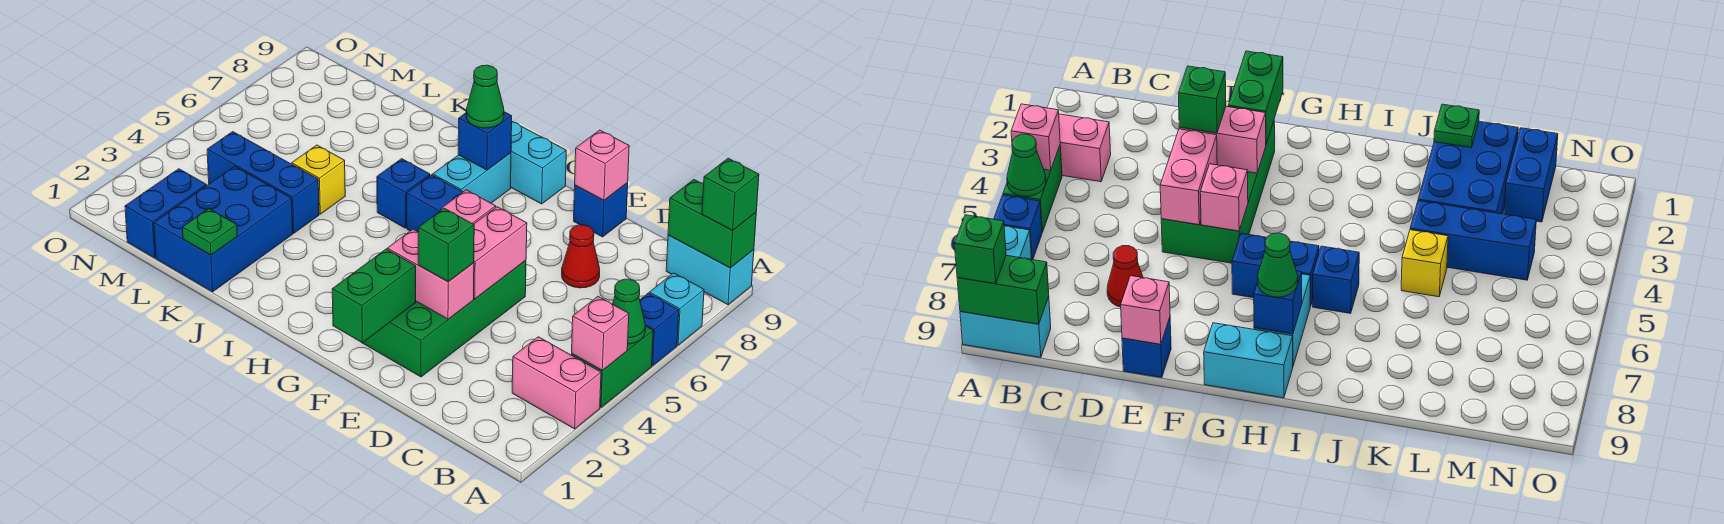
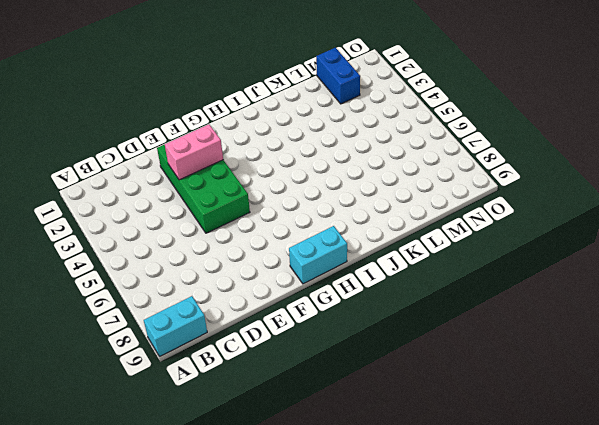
none -> pink 1x2 brick [512,337,601,429]
none -> green 1x2 brick [572,327,653,407]
none -> blue 1x1 brick [640,293,679,366]

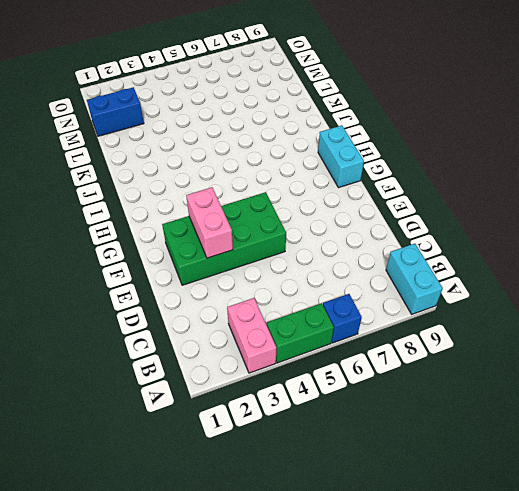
none -> cyan 1x1 brick [649,273,704,345]
none -> red 1x1 cone [562,225,600,288]
none -> blue 1x1 brick [574,183,628,237]

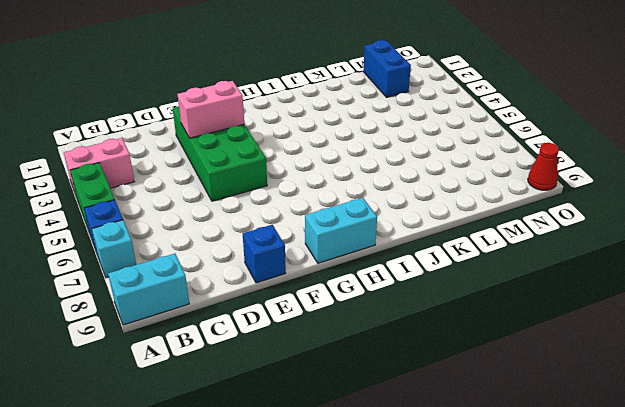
red 1x1 cone [528,143,559,190] -> red 1x1 cone moved to [562,225,600,288]
none -> blue 1x2 brick [407,175,463,232]
none -> cyan 1x2 brick [433,153,511,203]
none -> blue 1x1 brick [377,159,430,228]

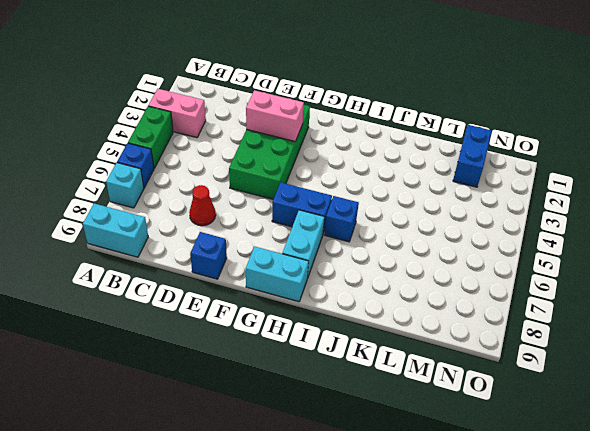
none -> blue 2x3 brick [154,166,293,292]
none -> blue 1x3 brick [207,132,319,233]
none -> yellow 1x1 brick [292,145,345,214]

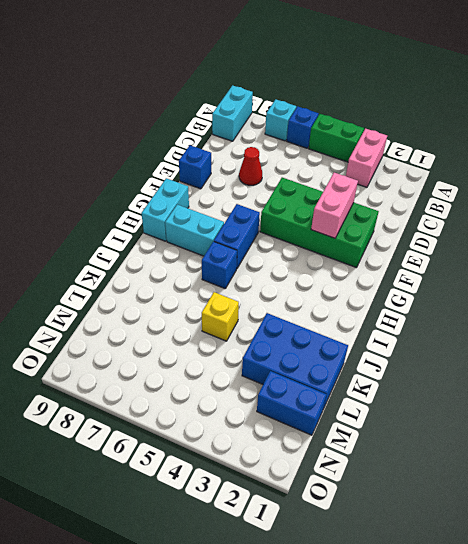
none -> blue 1x3 brick [207,132,319,233]
none -> pink 1x1 brick [572,297,629,371]
none -> green 1x1 cone [613,279,646,344]

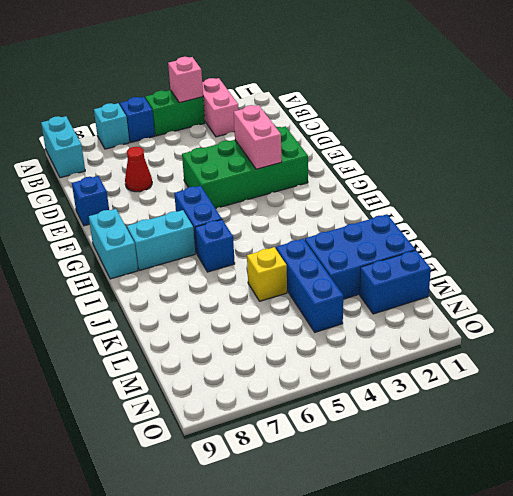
none -> green 1x1 cone [613,279,646,344]
none -> green 1x2 brick [668,180,756,268]
none -> pink 1x2 brick [474,207,527,299]

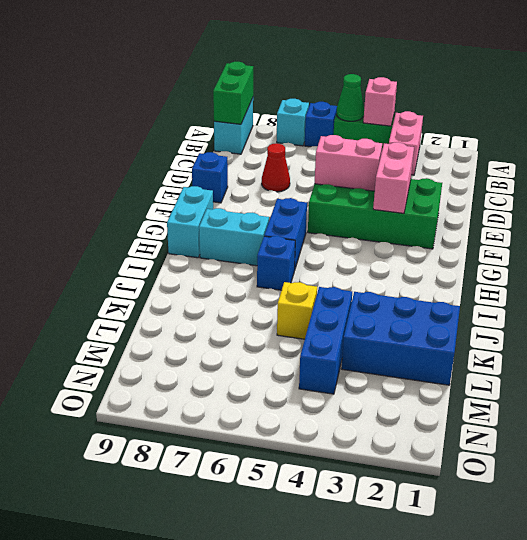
none -> blue 1x2 brick [125,169,206,258]
none -> pink 1x1 brick [575,130,629,200]
none -> green 1x2 brick [332,249,416,343]

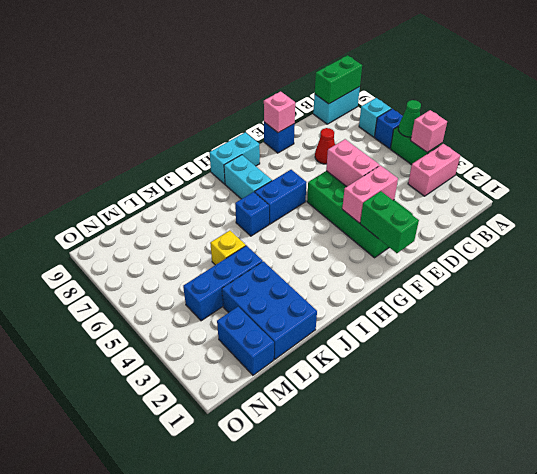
none -> pink 1x1 brick [441,190,496,224]
none -> blue 1x1 brick [458,112,512,170]
none -> green 1x1 plate [182,209,237,255]

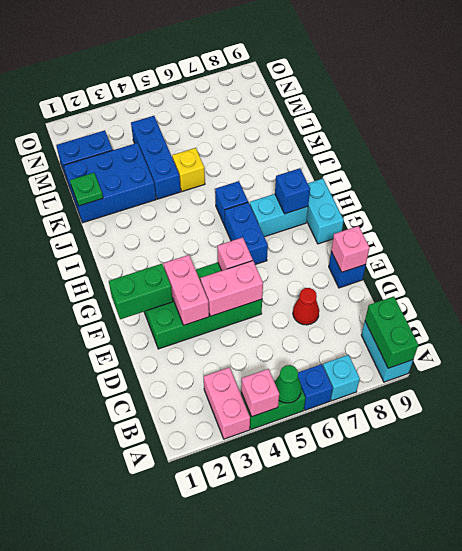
none -> green 1x1 brick [702,158,759,230]
none -> green 1x1 brick [418,208,474,282]
none -> green 1x1 cone [466,65,504,128]

